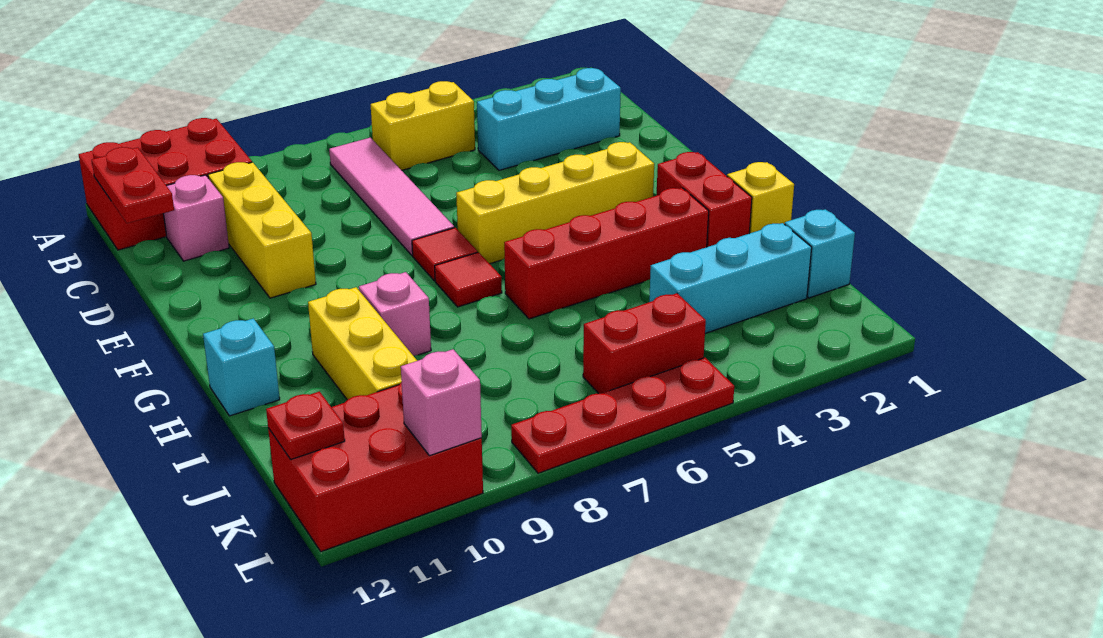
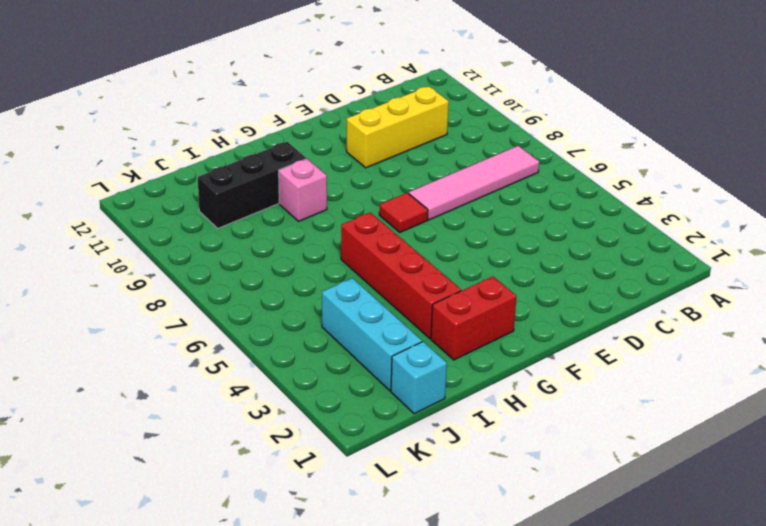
black 1x3 brick [197,142,306,228] -> yellow 1x3 brick [308,287,417,400]
none -> red 2x3 brick [79,118,252,250]
none -> yellow 1x2 brick [371,81,475,170]
none -> cyan 1x3 brick [477,68,621,170]

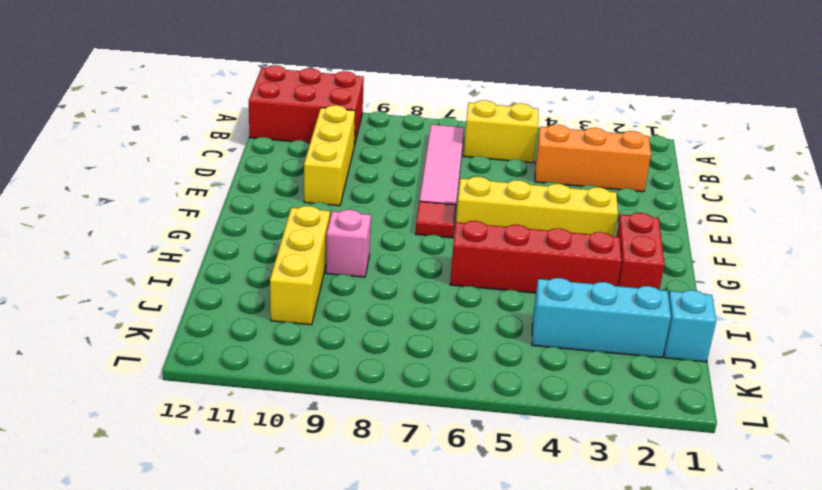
orange 1x3 brick [535,125,651,192] -> cyan 1x3 brick [477,68,621,170]
none -> pink 1x1 brick [163,175,229,261]
none -> red 1x1 tile [435,252,502,307]
none -> yellow 1x1 brick [727,162,794,233]

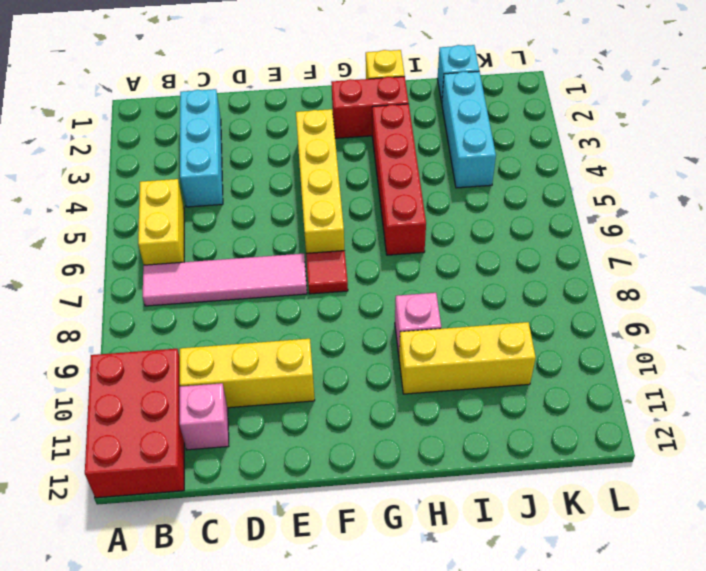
none -> red 1x1 tile [435,252,502,307]
none -> cyan 1x1 brick [203,318,280,416]
none -> red 1x2 brick [583,293,706,394]

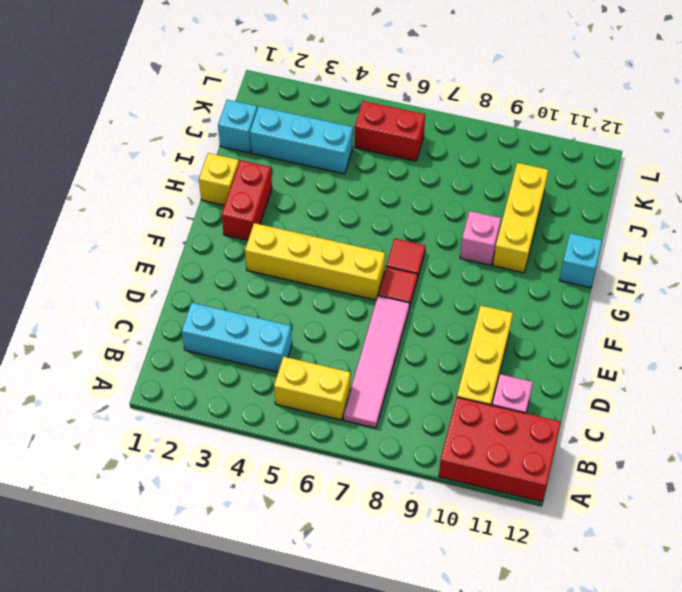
none -> red 1x4 brick [504,188,709,319]
none -> red 2x3 brick [268,382,483,552]
none -> red 1x4 plate [511,358,734,473]

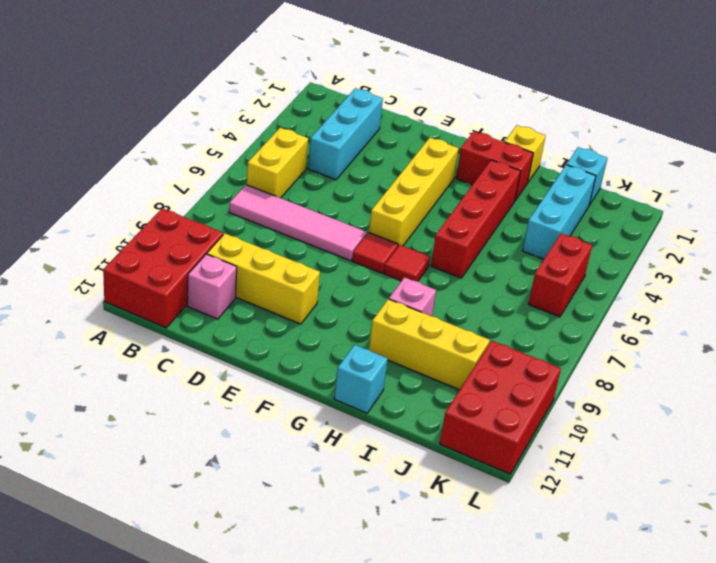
none -> red 1x4 plate [511,358,734,473]
none -> red 1x2 plate [92,147,174,223]
none -> red 1x1 plate [266,392,345,459]

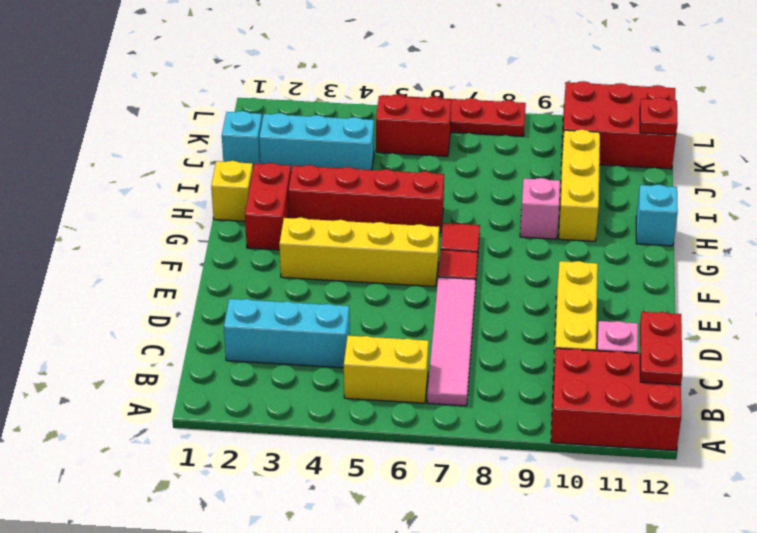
none -> pink 1x1 brick [401,349,482,456]

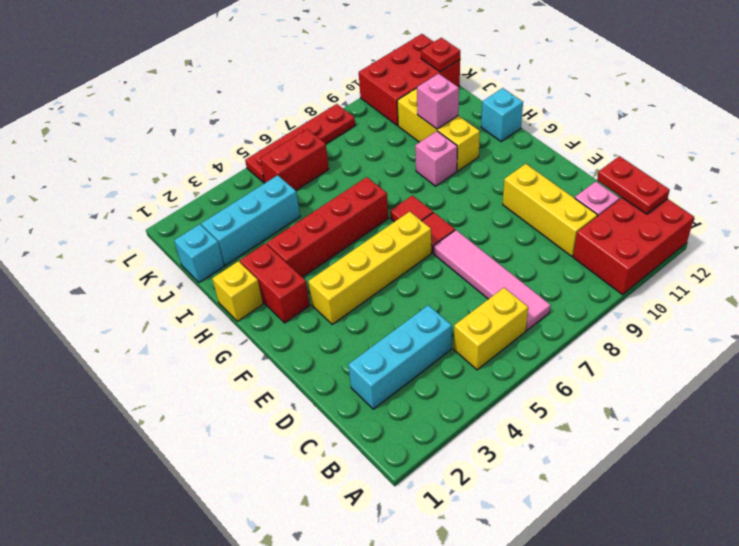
pink 1x1 brick [417,74,459,129] -> pink 1x1 brick moved to [401,349,482,456]

